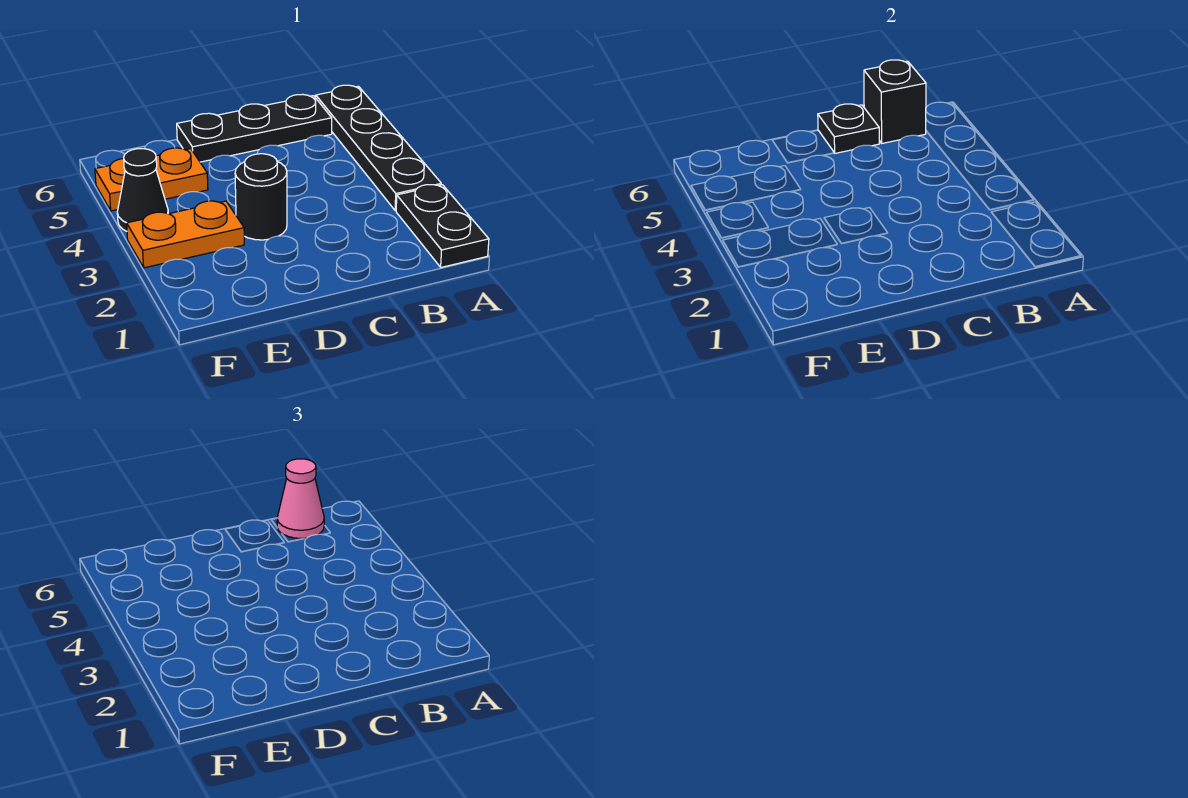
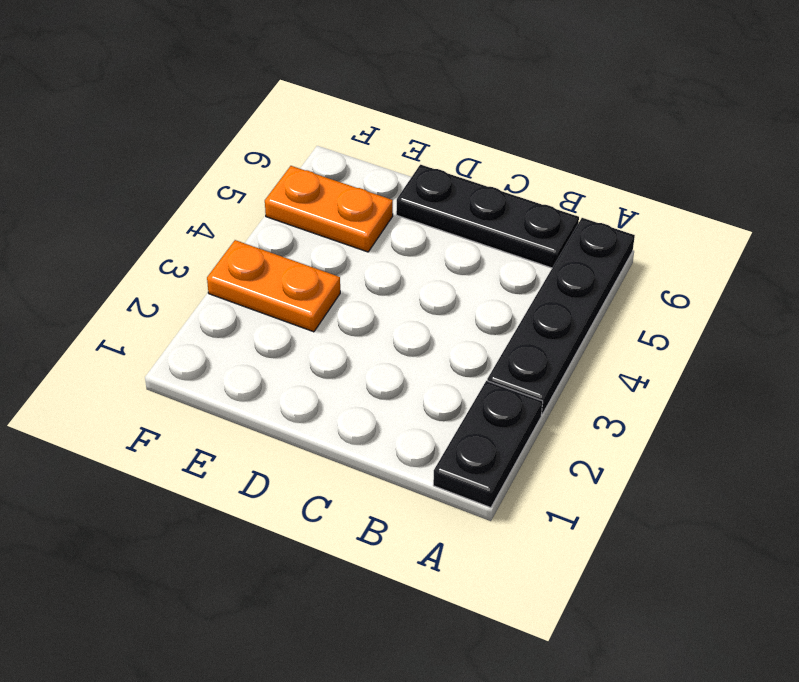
none -> black 1x1 round brick [235,154,287,240]
none -> black 1x1 cone [117,149,168,231]

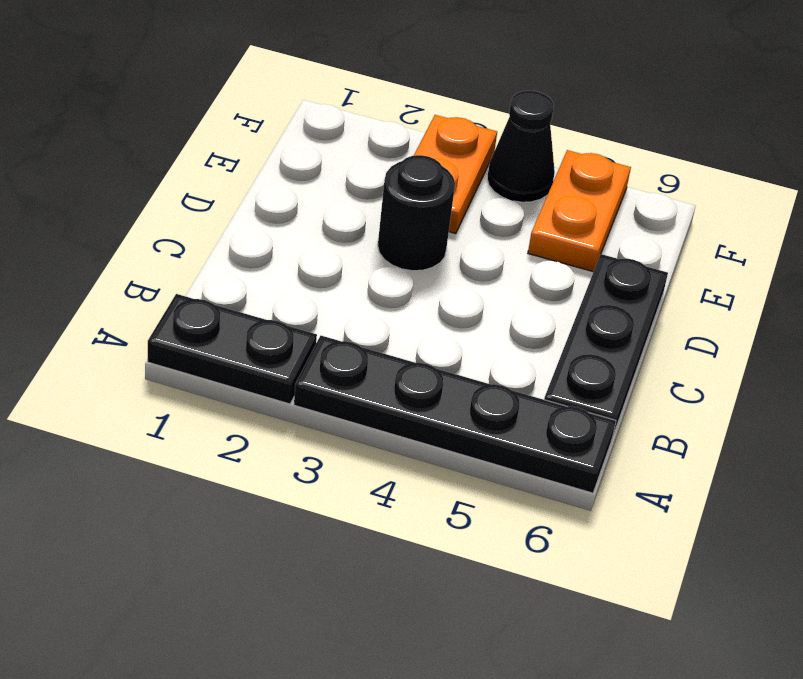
none -> black 1x1 brick [864,60,926,143]
none -> black 1x1 plate [818,104,879,153]

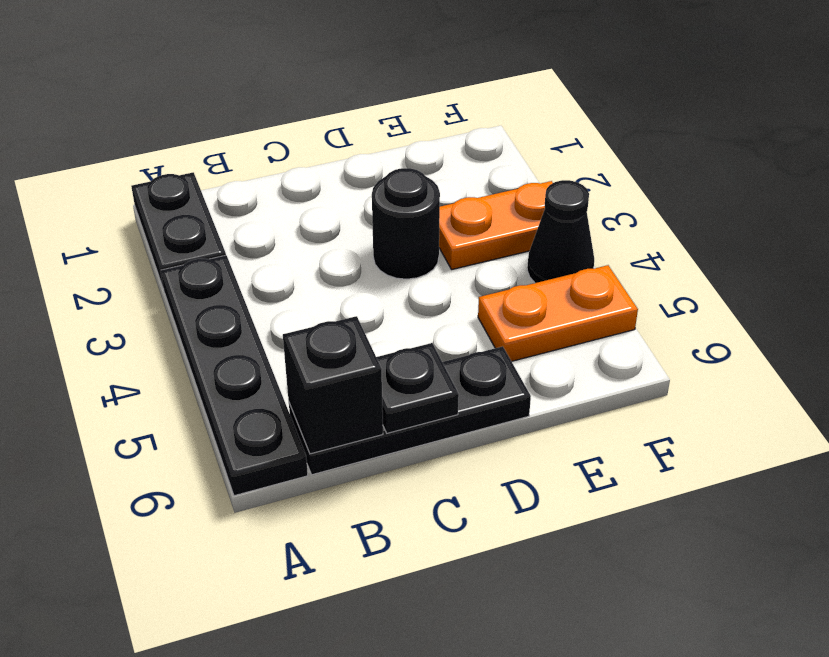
none -> pink 1x1 cone [277,459,324,539]

